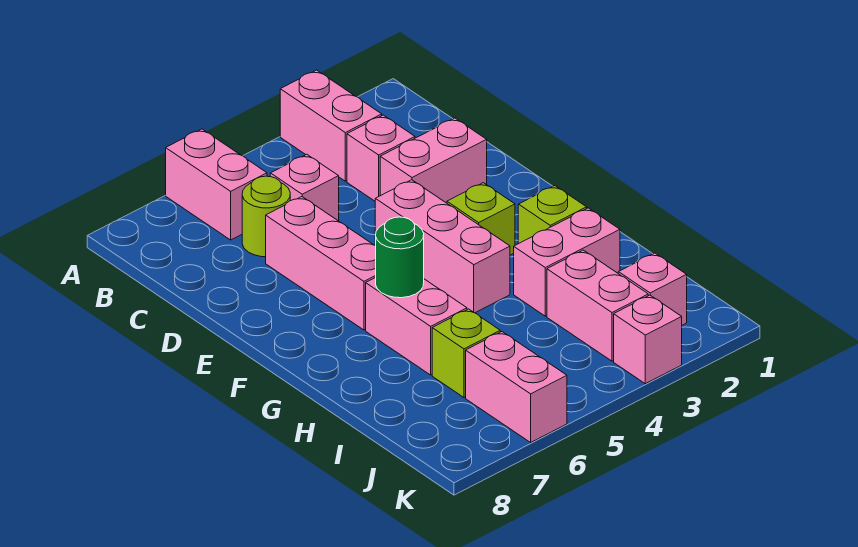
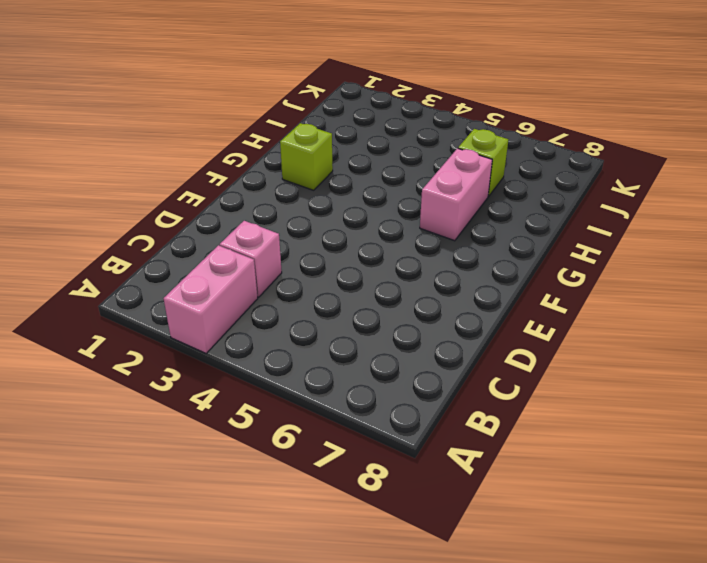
none -> pink 1x2 brick [166,129,267,240]
none -> pink 1x1 brick [270,154,339,221]
none -> lime 1x1 round brick [242,176,290,257]

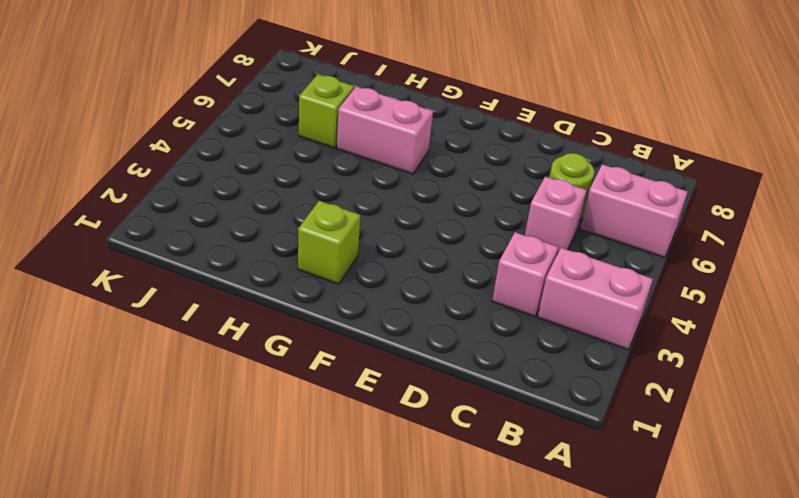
none -> pink 1x2 brick [380,118,487,203]
none -> pink 1x3 brick [266,197,376,330]
none -> pink 1x3 brick [375,180,510,313]

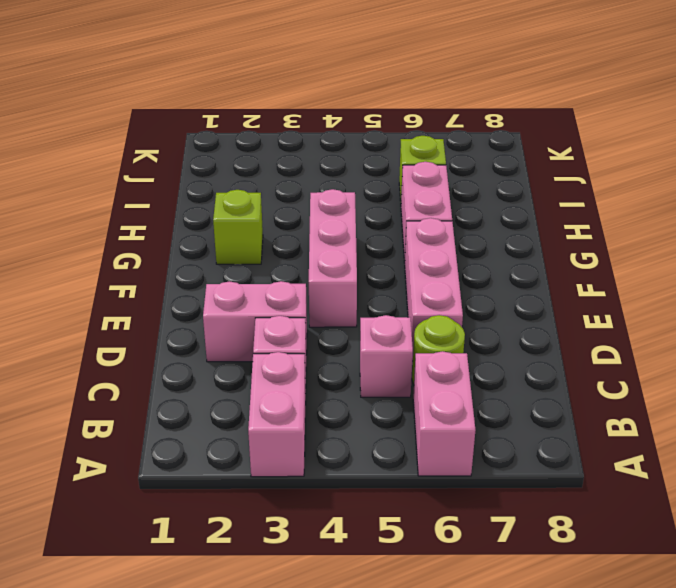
none -> lime 1x1 brick [447,183,515,255]
none -> pink 1x2 brick [514,208,620,316]
none -> pink 1x2 brick [547,250,648,361]

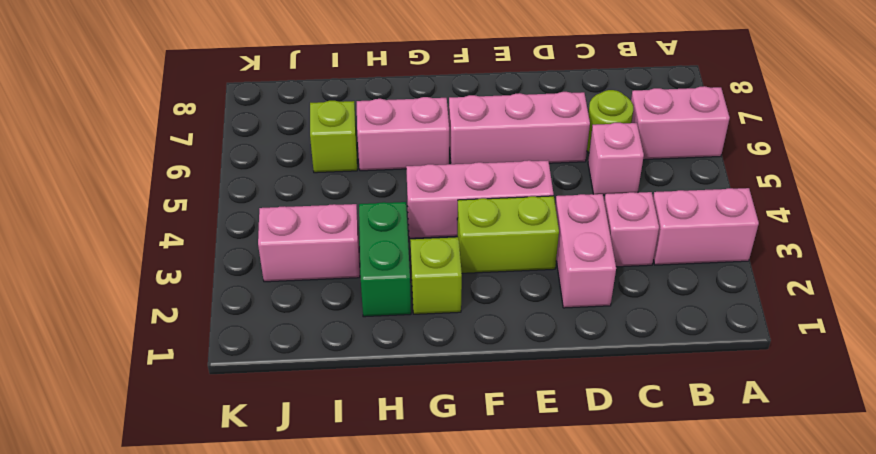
lime 1x2 brick [457,196,559,273] -> lime 1x1 brick [447,183,515,255]
green 1x2 brick [359,202,411,317] -> pink 1x2 brick [514,208,620,316]
none -> pink 1x1 brick [618,253,687,325]
none -> pink 1x2 brick [466,332,567,442]
none -> pink 1x1 brick [614,295,682,384]

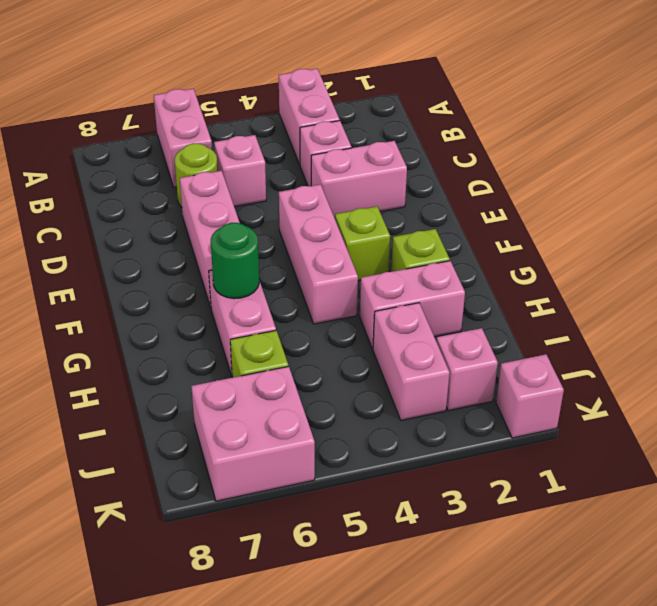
pink 2x2 brick [191,366,315,501] -> pink 1x2 brick [466,332,567,442]
pink 1x1 brick [496,354,564,438] -> pink 1x1 brick moved to [614,295,682,384]

